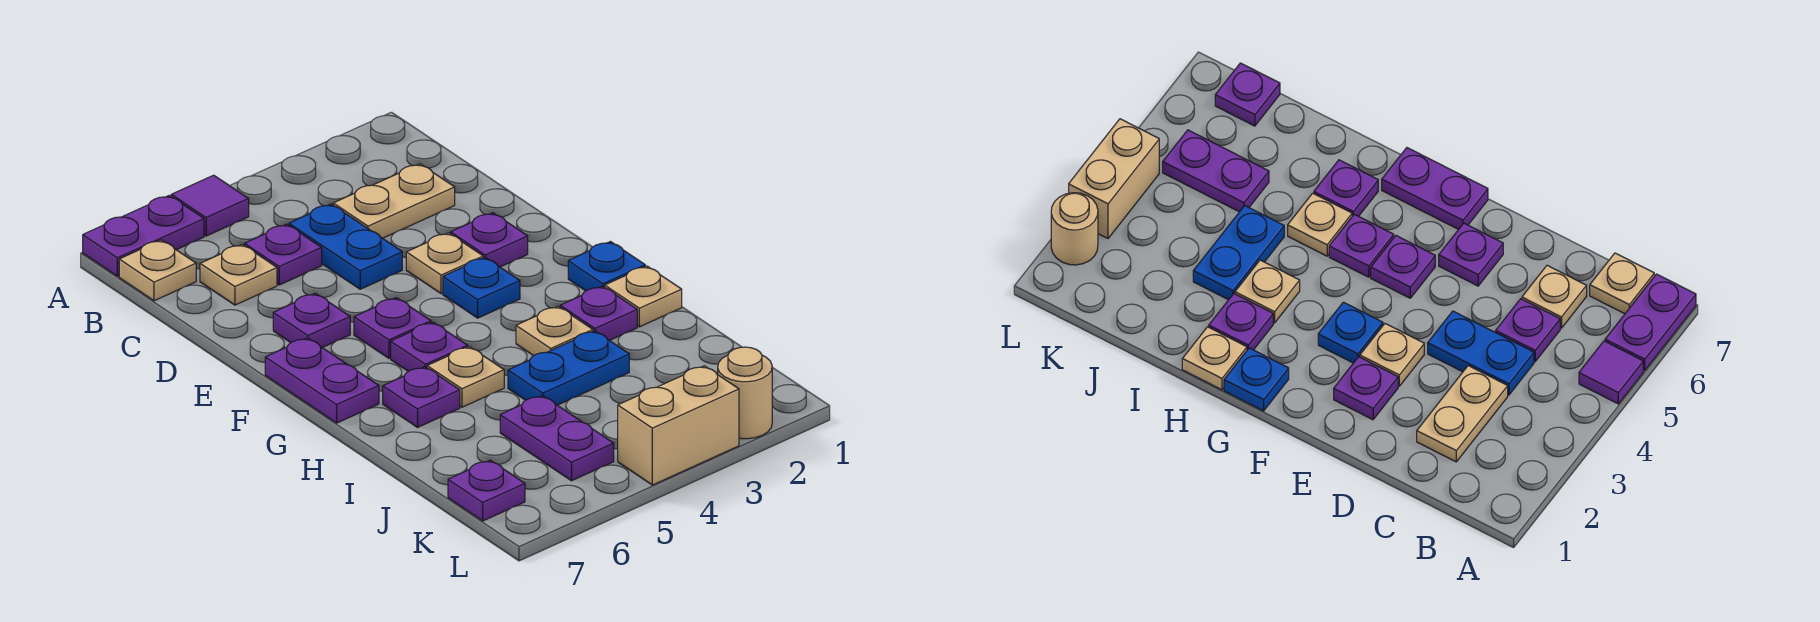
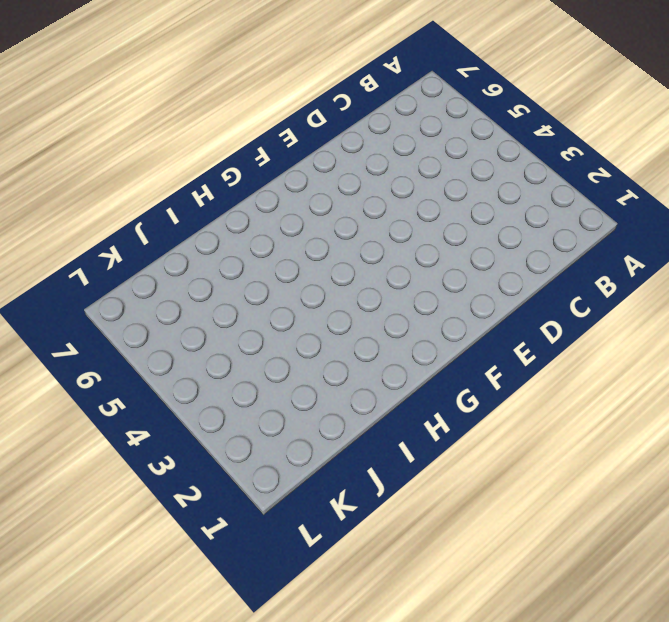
none -> purple 1x1 tile [171,175,249,236]
none -> purple 1x2 plate [83,195,204,276]
none -> tan 1x1 plate [119,240,196,301]

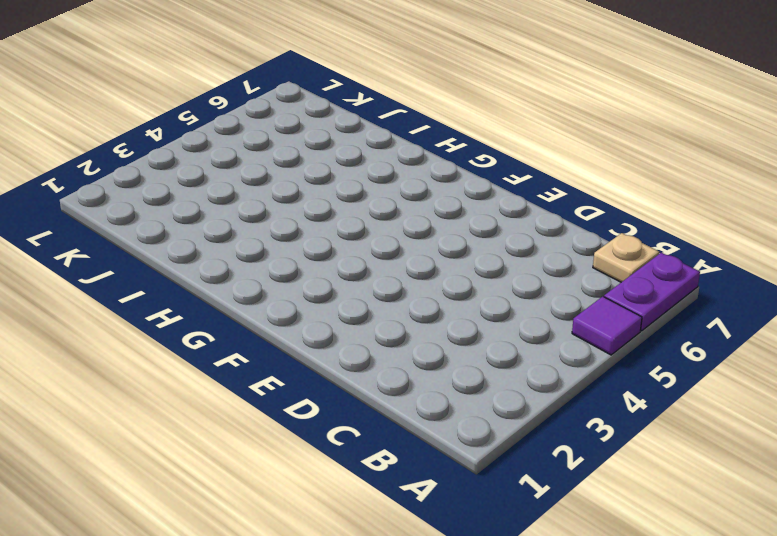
none -> tan 1x2 plate [333,164,455,238]
none -> blue 1x2 plate [289,204,402,289]
none -> purple 1x1 plate [245,224,322,285]

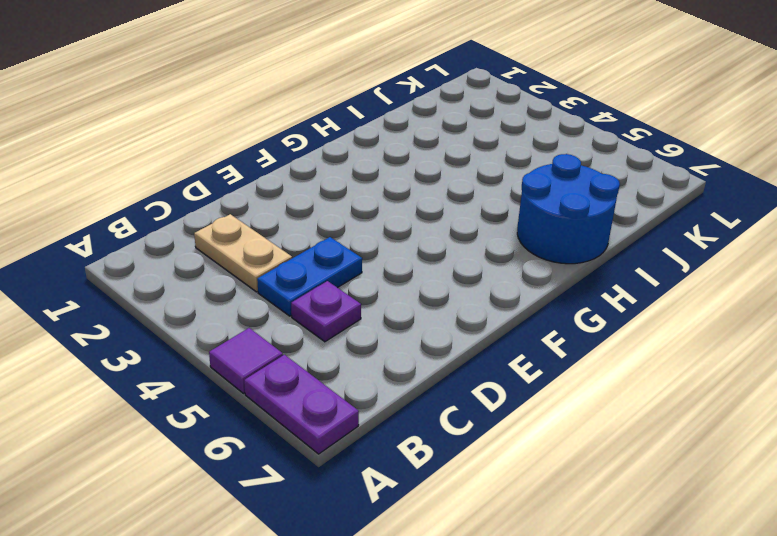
blue 2x2 round brick [517,154,620,264] -> purple 1x1 plate [383,367,460,427]
none -> tan 1x1 plate [119,240,196,301]
none -> tan 1x1 plate [200,244,277,305]
none -> purple 1x1 plate [451,213,528,267]

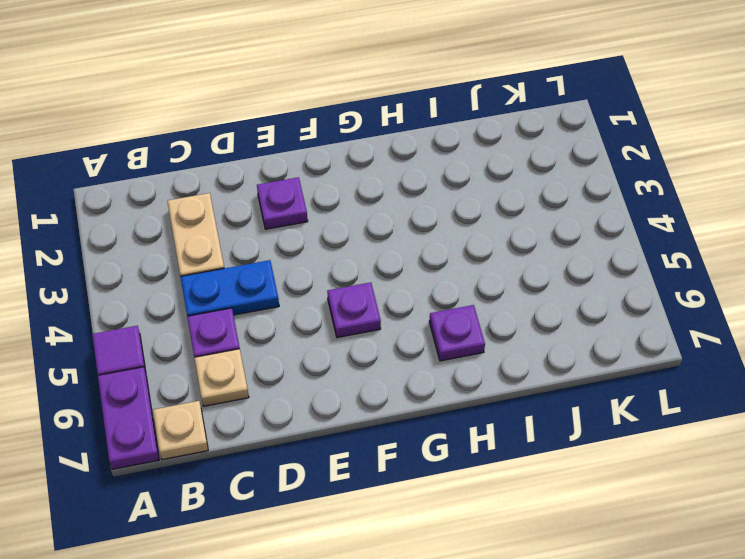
none -> tan 1x1 plate [406,233,483,294]
none -> purple 1x1 plate [273,293,350,348]
none -> blue 1x1 plate [443,257,520,318]

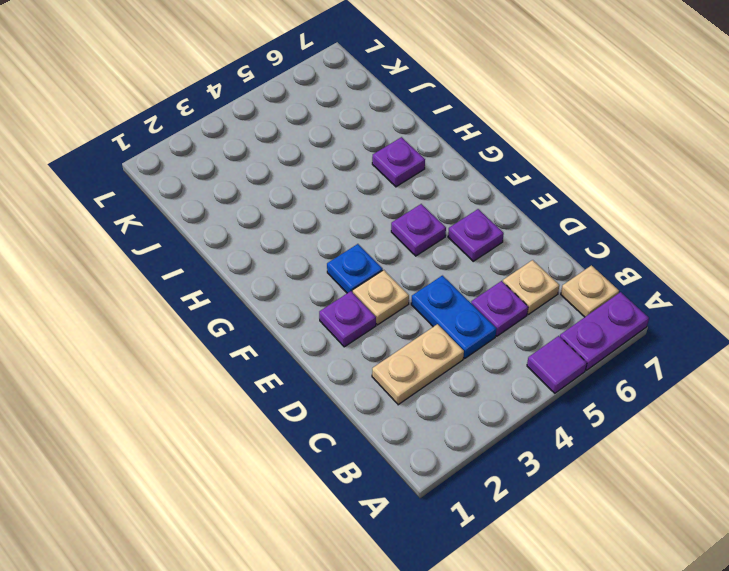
none -> purple 1x2 plate [265,338,379,423]
none -> blue 1x1 plate [568,242,645,291]
none -> purple 1x1 plate [391,322,468,371]

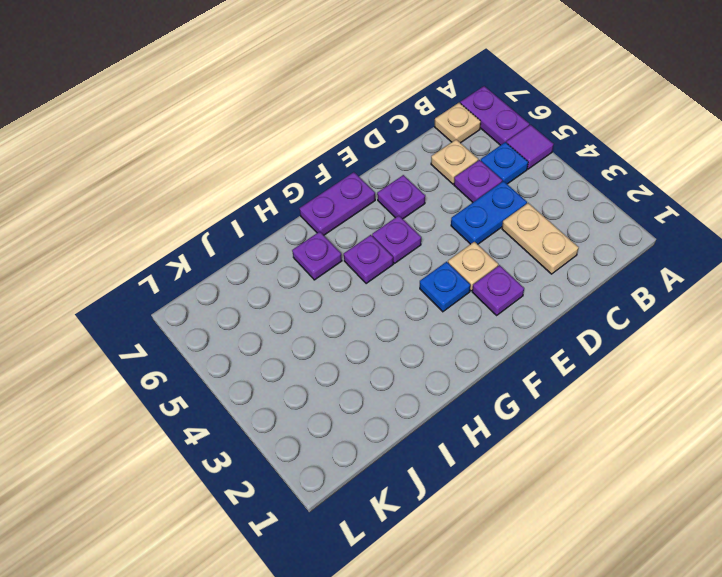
blue 1x1 plate [481,142,528,184] -> blue 1x1 plate moved to [568,242,645,291]
none -> tan 1x1 plate [605,266,682,327]
none -> purple 1x1 plate [560,286,637,341]
none -> tan 1x1 plate [516,306,593,356]

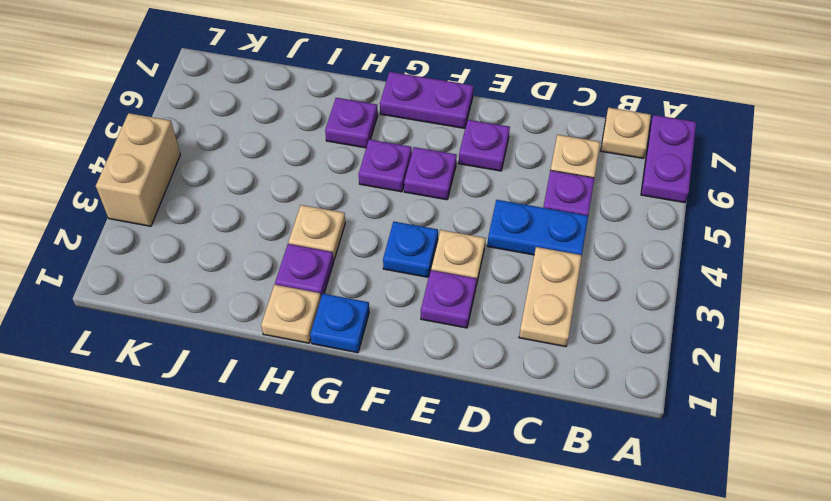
none -> purple 1x1 tile [171,175,249,236]
none -> tan 1x1 plate [427,347,504,407]
none -> blue 1x2 plate [508,331,629,405]

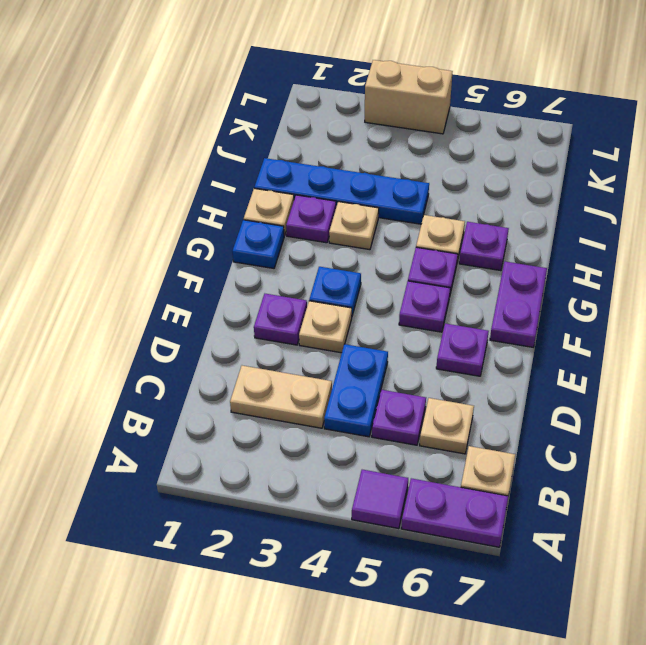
blue 1x4 plate [254,158,429,224] -> blue 1x2 plate [508,331,629,405]
none -> purple 1x2 plate [500,396,614,481]
none -> purple 1x1 plate [448,460,525,521]
none -> tan 1x1 round brick [718,347,772,439]

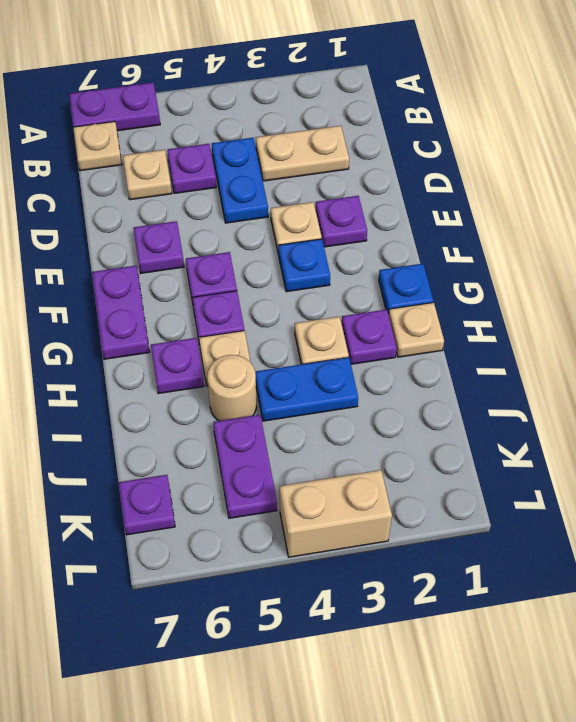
tan 1x1 round brick [207,355,257,421] -> tan 1x1 round brick moved to [718,347,772,439]
none -> purple 1x1 tile [171,175,249,236]

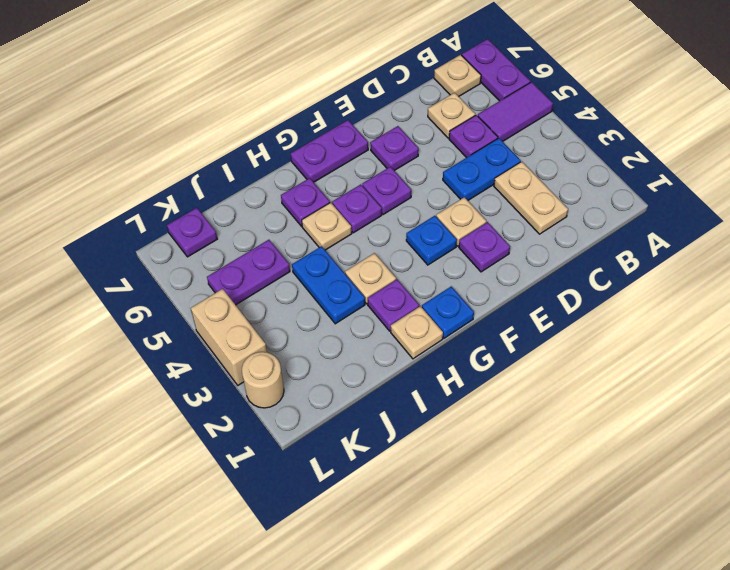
purple 1x2 tile [478,82,553,141] -> purple 1x1 tile [171,175,249,236]

